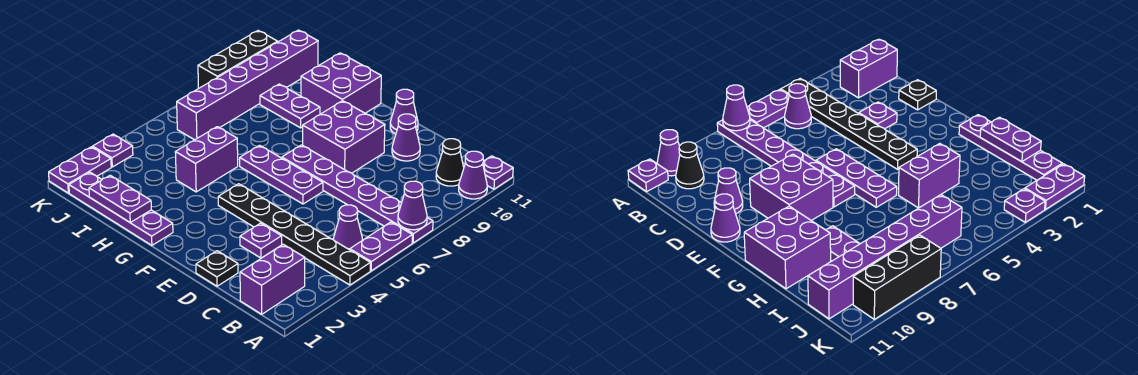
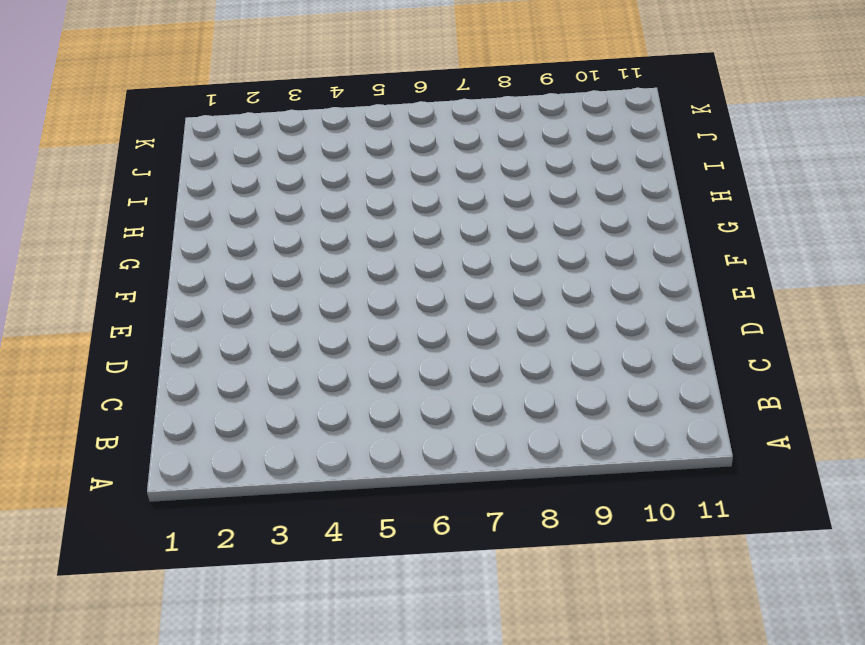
none -> black 1x6 plate [218,184,370,285]
none -> purple 1x2 plate [350,222,412,271]
none -> purple 1x6 plate [282,145,433,243]

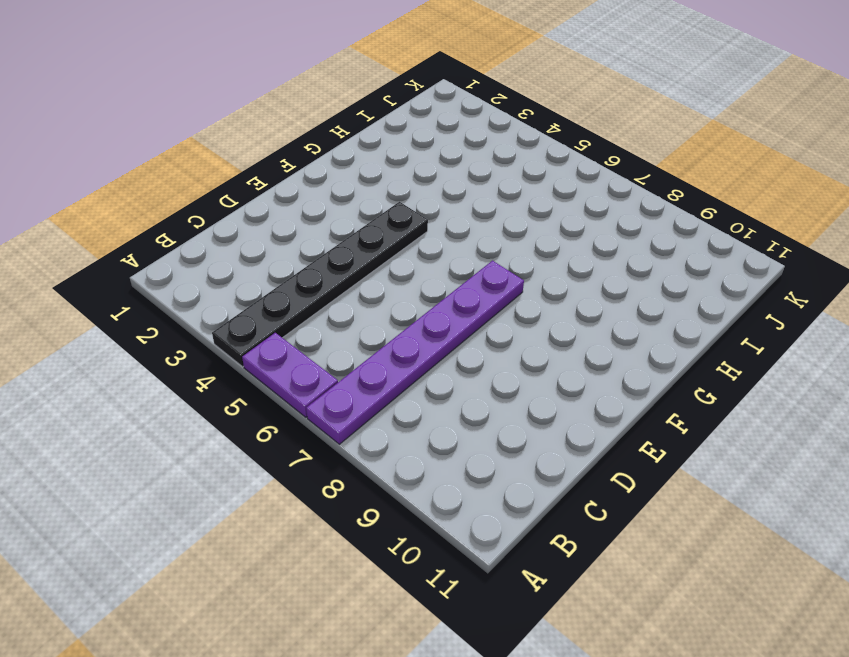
none -> purple 1x1 cone [459,151,487,199]
none -> purple 1x1 plate [483,156,513,189]
none -> purple 1x2 brick [240,244,305,314]

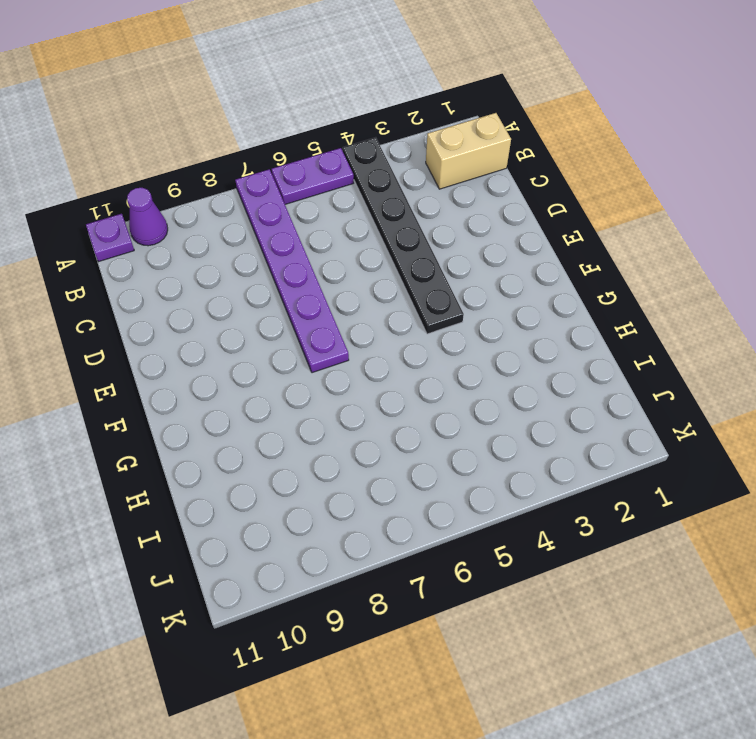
tan 1x2 brick [426,113,511,189] -> purple 1x2 brick [240,244,305,314]
none -> purple 1x1 cone [333,205,362,250]
none -> black 1x1 cone [436,139,464,186]
none -> black 1x1 plate [196,251,238,286]

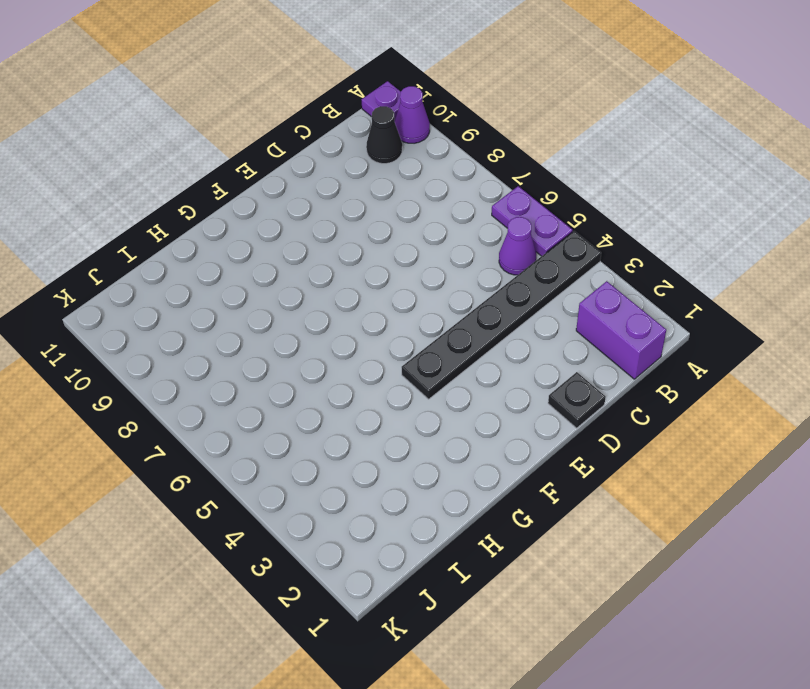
none -> purple 1x6 plate [282,145,433,243]
none -> purple 1x1 plate [240,223,282,258]
none -> purple 1x1 cone [392,114,420,161]

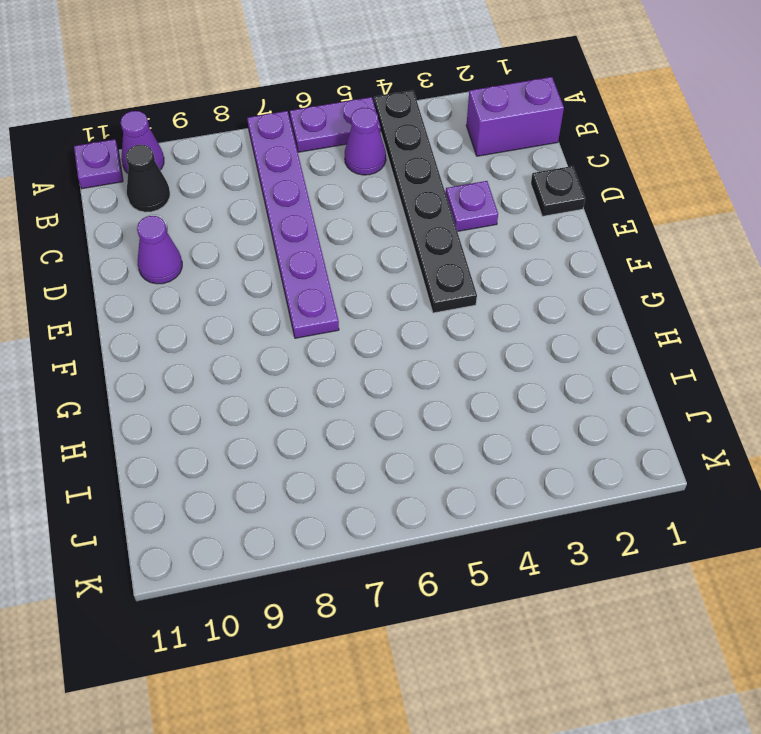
none -> purple 1x3 plate [240,145,323,204]
none -> purple 2x2 brick [303,101,385,173]
none -> purple 1x1 cone [390,89,418,134]

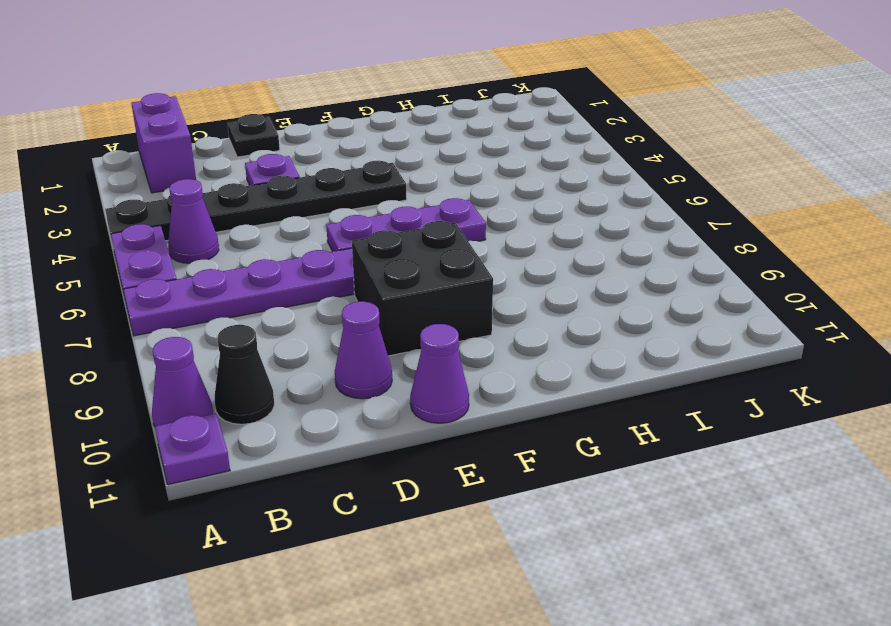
black 2x2 brick [352,221,493,356] -> purple 2x2 brick [303,101,385,173]
none -> purple 1x4 plate [69,172,173,245]
none -> purple 2x2 brick [301,53,381,114]
none -> purple 1x2 brick [175,127,238,192]

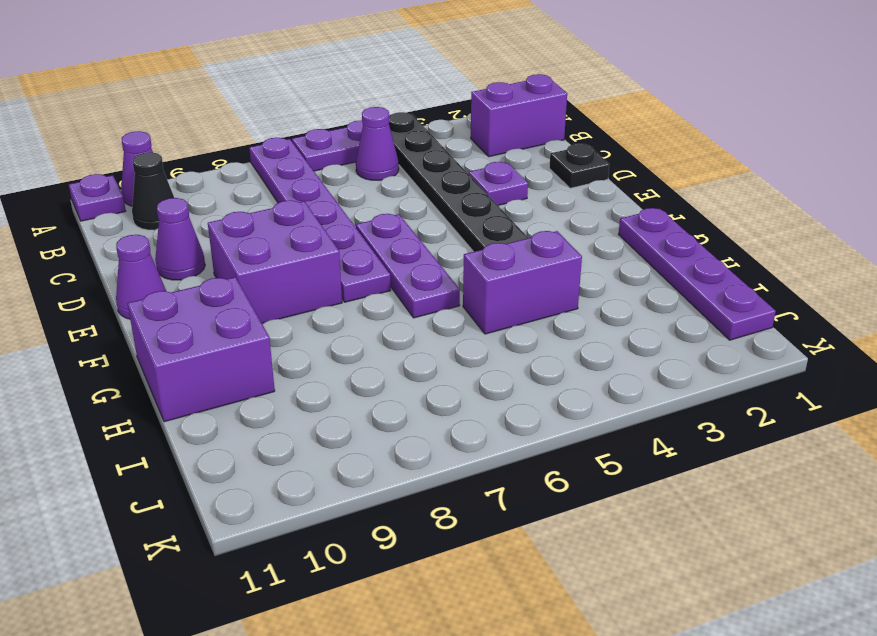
none -> purple 1x2 plate [260,84,320,128]
none -> purple 1x6 brick [177,30,318,140]
none -> purple 1x2 plate [49,147,111,193]

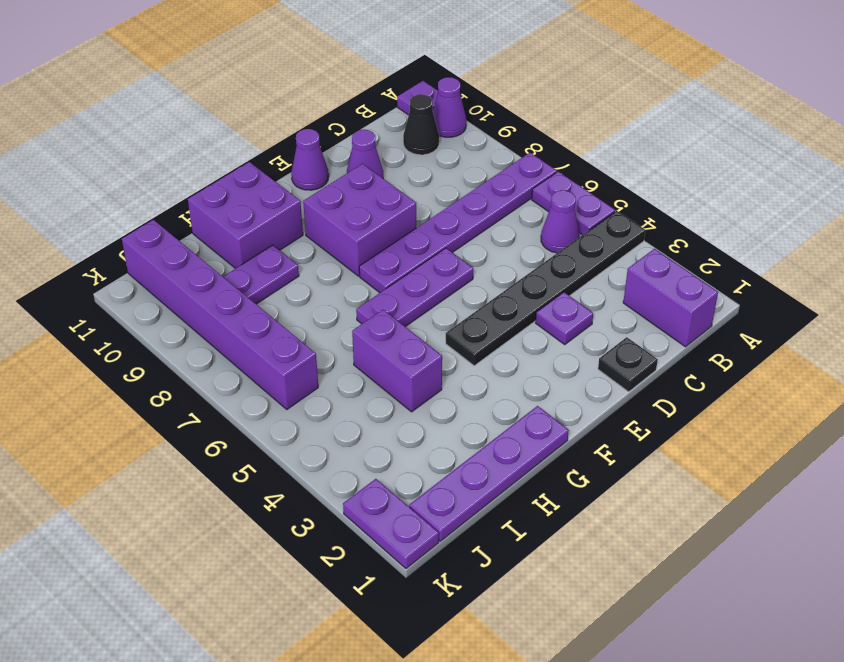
none -> purple 1x1 plate [93,134,133,167]
none -> black 1x3 brick [198,31,278,89]
none -> purple 1x1 cone [398,181,427,230]

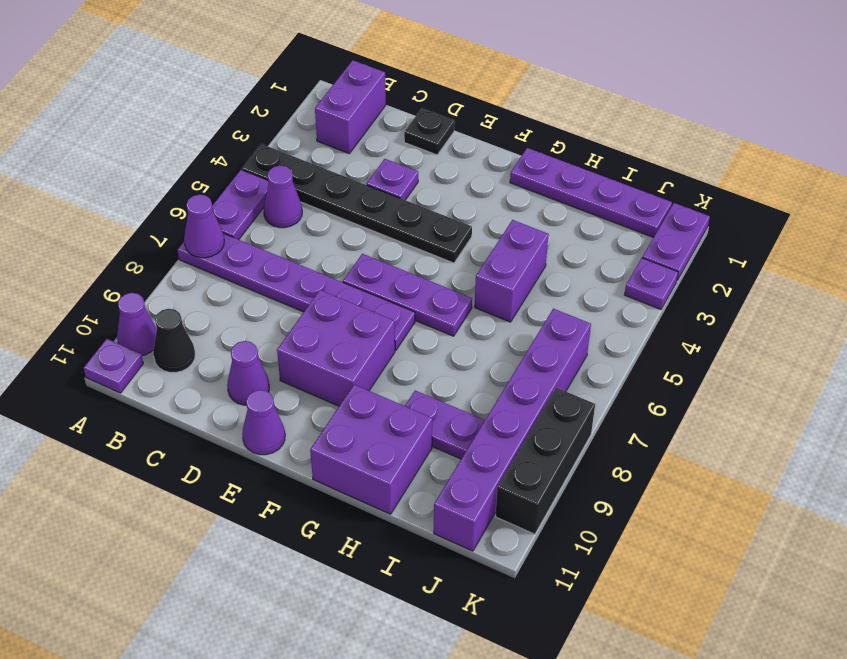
none -> purple 1x2 plate [89,175,151,222]

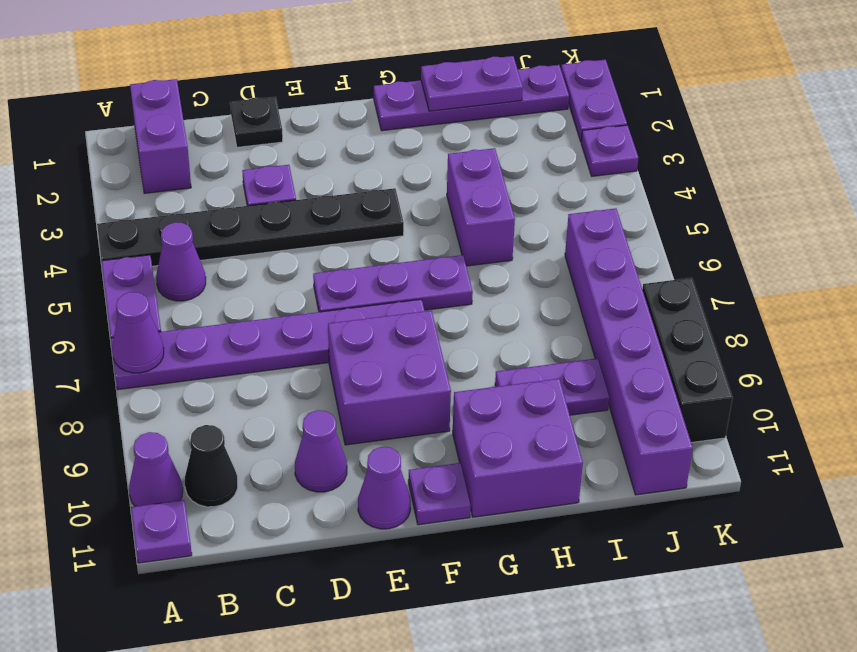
purple 1x1 plate [408,463,470,525] -> none

